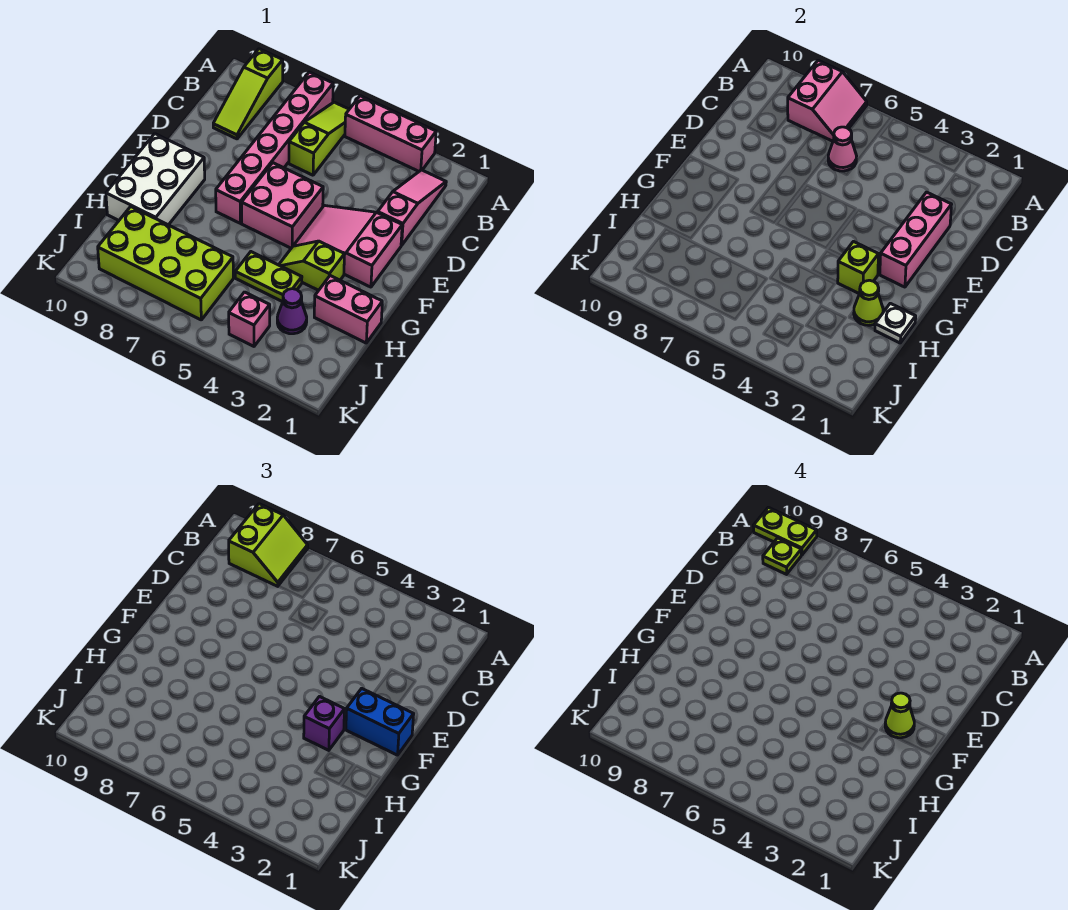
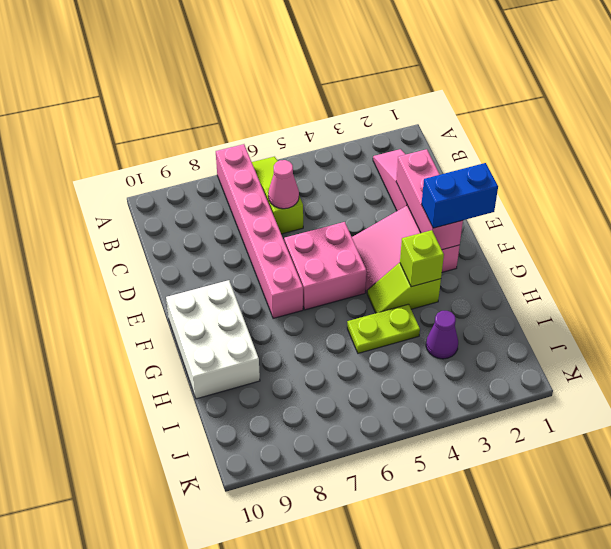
none -> pink 1x3 brick [345,96,436,171]
none -> lime 1x3 slope [213,49,283,139]
none -> pink 1x2 brick [314,276,382,343]

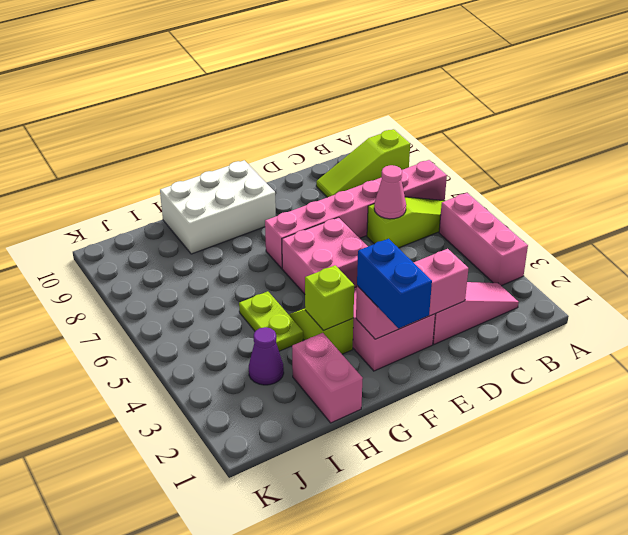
none -> lime 2x4 brick [98,207,233,320]
none -> pink 1x1 brick [229,292,270,346]
none -> pink 2x2 slope [788,60,867,141]

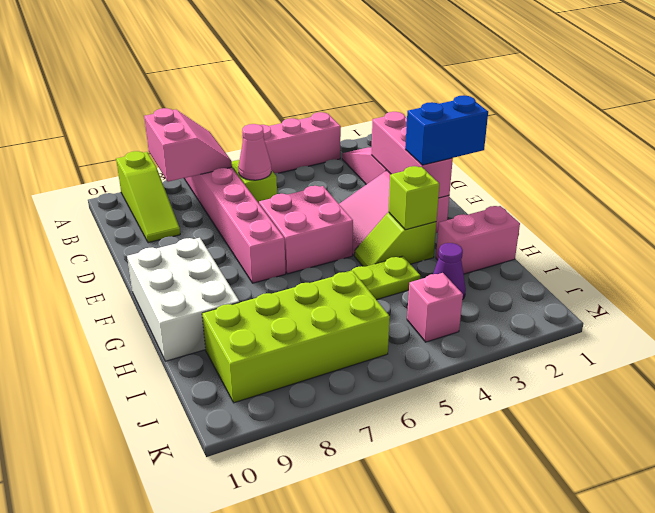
none -> white 1x1 plate [875,303,916,343]
none -> lime 1x1 cone [854,280,883,325]
none -> lime 2x2 slope [229,504,308,586]

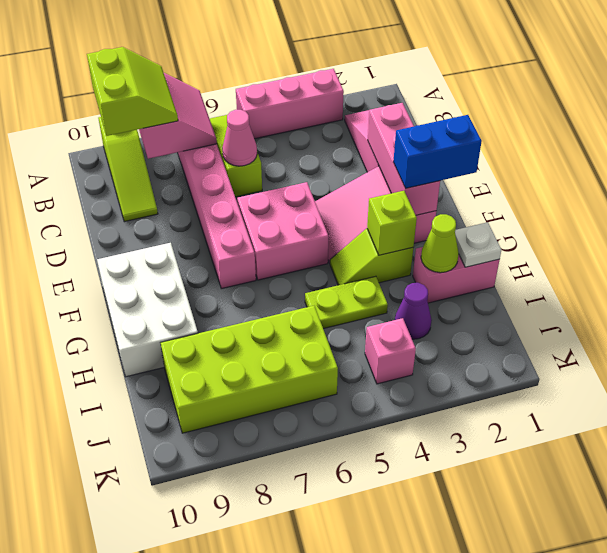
none -> purple 1x1 brick [304,697,345,750]
none -> lime 1x2 plate [753,507,817,555]
none -> lime 1x1 plate [763,538,801,574]

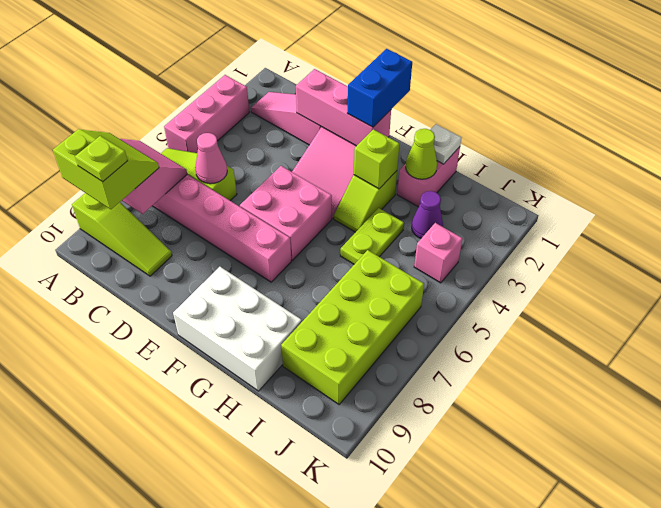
none -> purple 1x1 brick [304,697,345,750]
none -> lime 1x2 plate [753,507,817,555]
none -> lime 1x1 cone [885,693,914,738]

